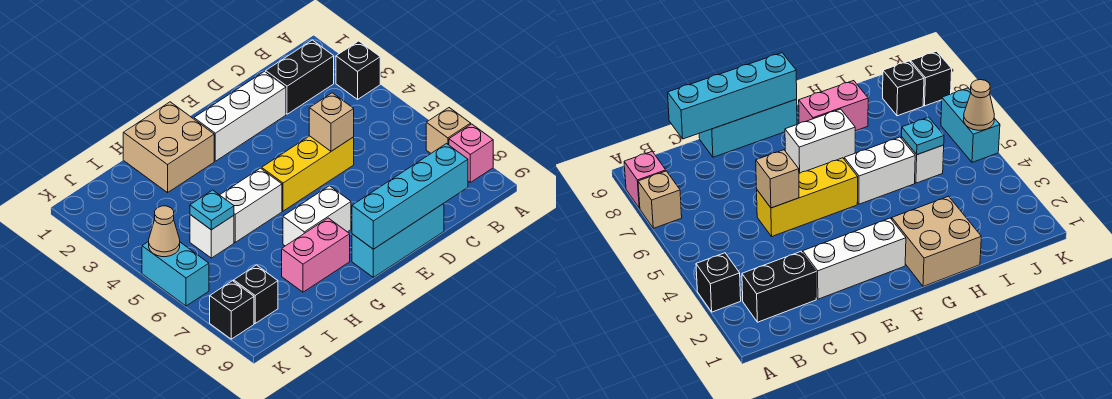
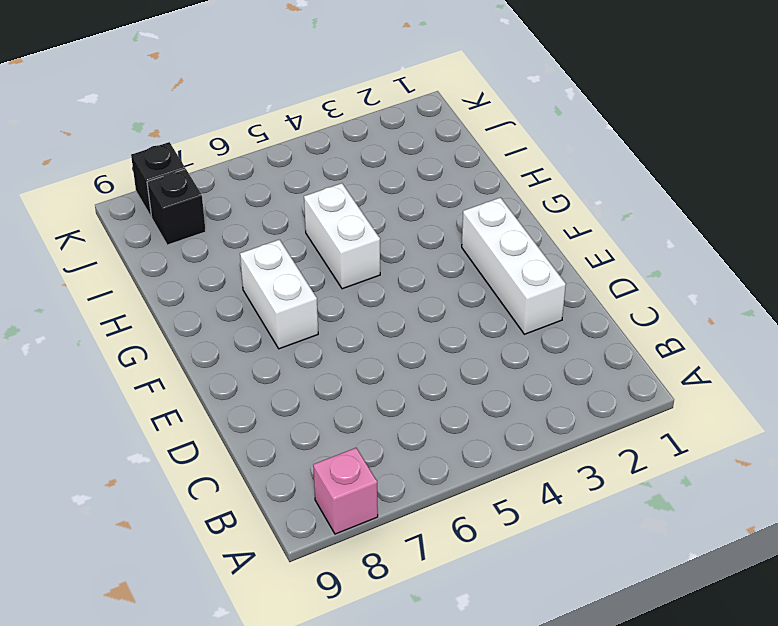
none -> black 1x1 brick [336,41,380,99]
none -> tan 1x1 brick [426,108,471,153]
none -> black 1x2 brick [266,40,334,114]

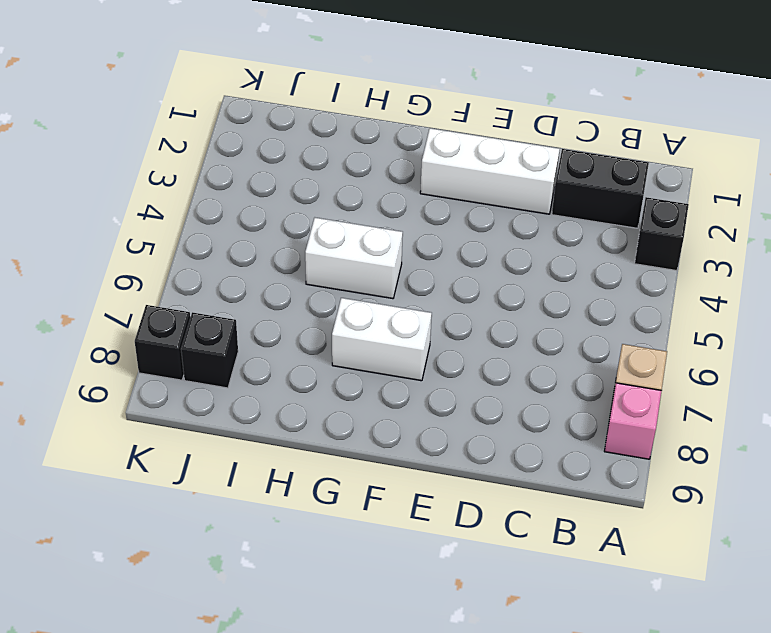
none -> yellow 1x3 brick [262,136,354,211]
none -> cyan 1x3 brick [352,203,444,277]
none -> tan 2x2 brick [123,102,214,193]

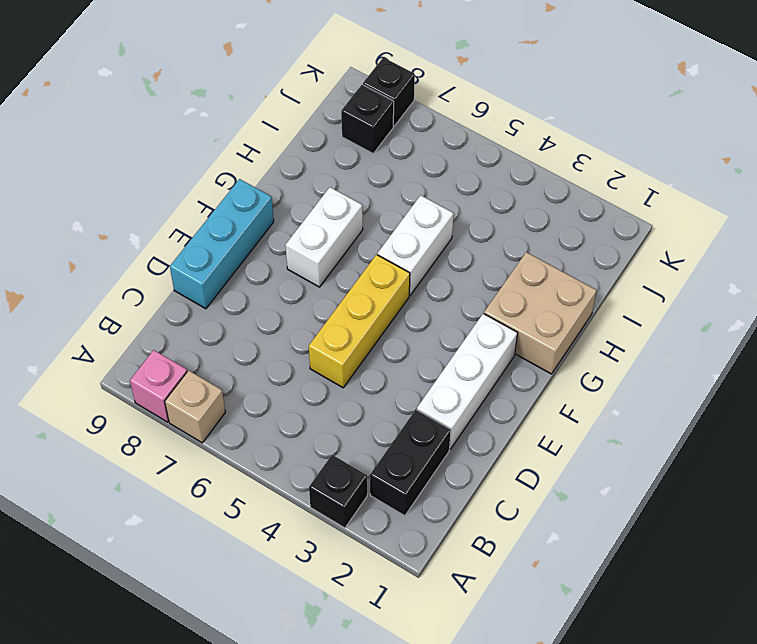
none -> pink 1x2 brick [282,218,350,292]
none -> white 1x1 brick [190,215,234,258]
none -> cyan 1x2 brick [142,241,209,306]

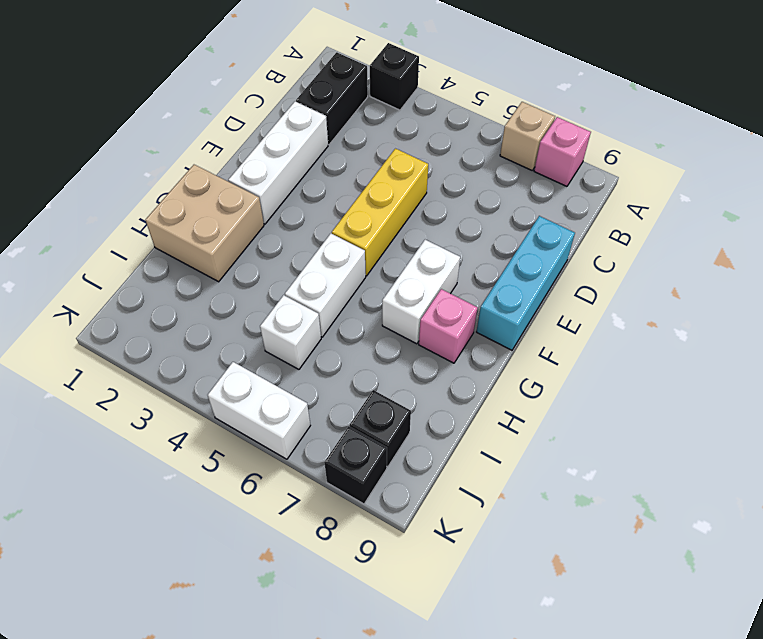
pink 1x1 brick [419,289,478,363] -> pink 1x2 brick [282,218,350,292]
white 1x2 brick [208,362,310,459] -> cyan 1x2 brick [142,241,209,306]
none -> cyan 1x4 brick [352,144,468,249]
none -> tan 1x1 brick [309,93,354,151]
none -> cyan 1x1 plate [190,190,234,230]

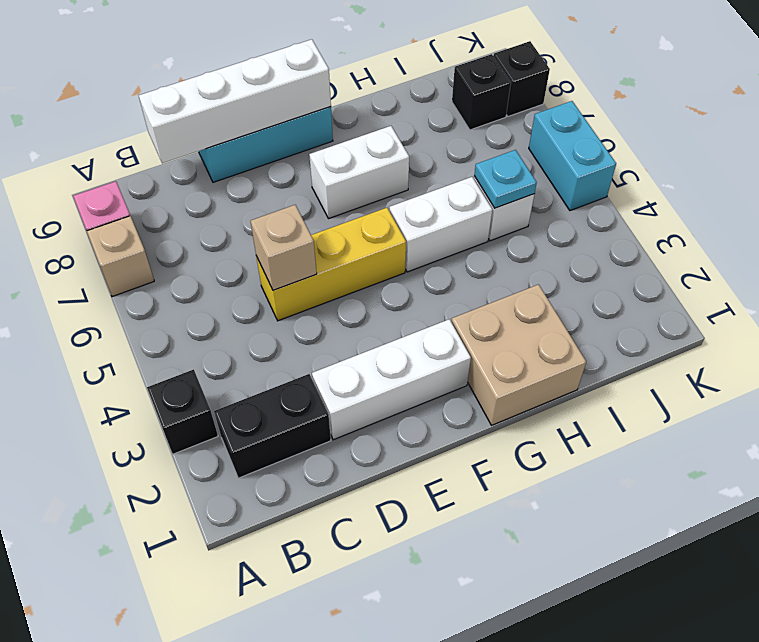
white 1x4 brick [139,39,331,163] -> cyan 1x4 brick [352,144,468,249]
none -> pink 1x2 brick [282,218,350,292]
none -> tan 1x1 cone [149,206,180,257]

